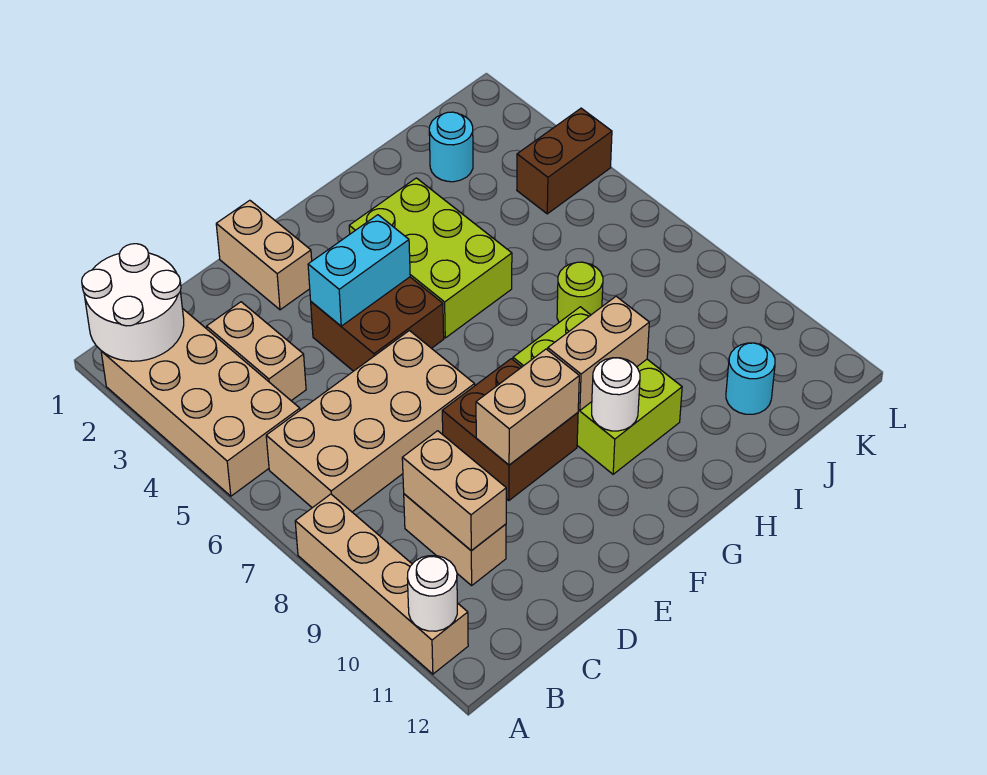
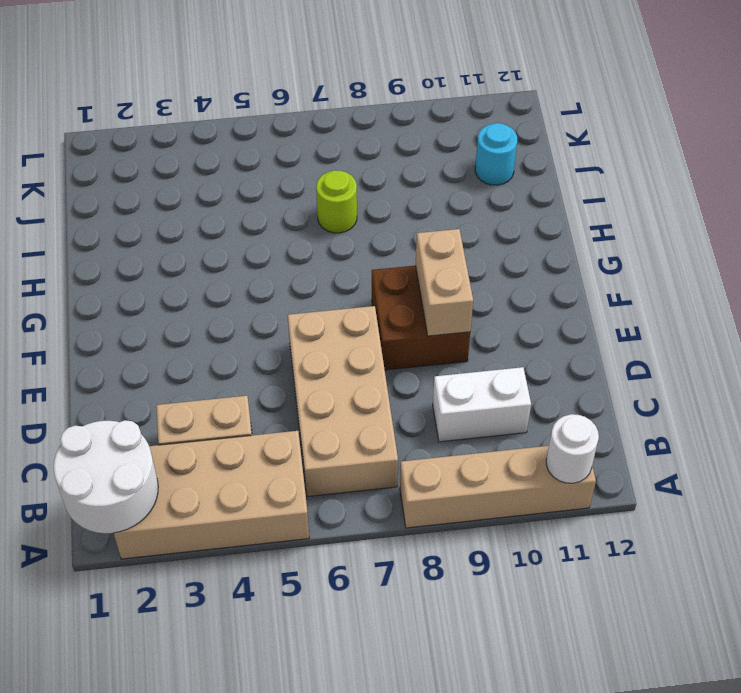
white 1x2 brick [433,367,531,442] -> tan 1x2 brick [404,494,506,585]
none -> tan 1x2 brick [216,200,312,310]
none -> brown 2x2 brick [311,277,444,371]
none -> lime 2x3 brick [349,178,512,338]

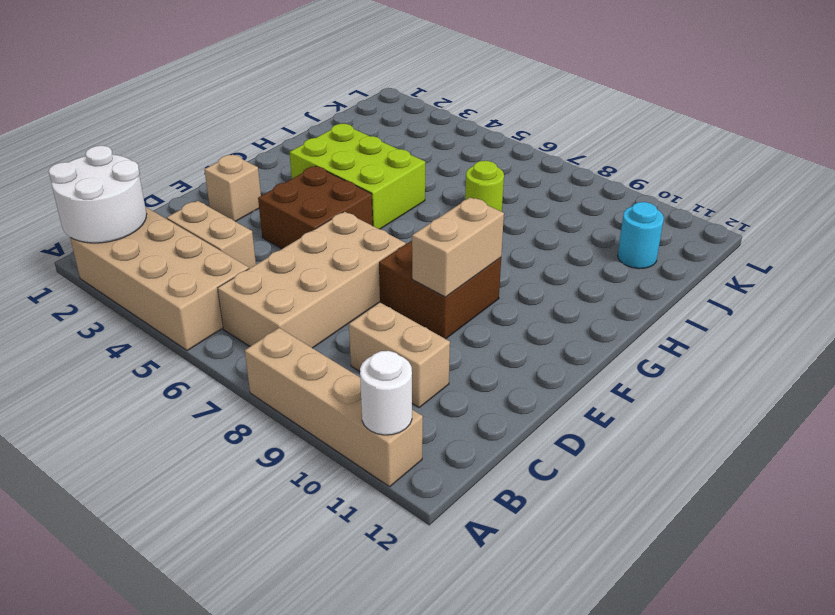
tan 1x1 brick [204,155,261,222] -> tan 1x2 brick [216,200,312,310]
none -> lime 2x3 brick [513,307,682,474]
none -> cyan 1x1 round brick [429,112,473,182]
none -> brown 1x2 brick [517,108,612,214]

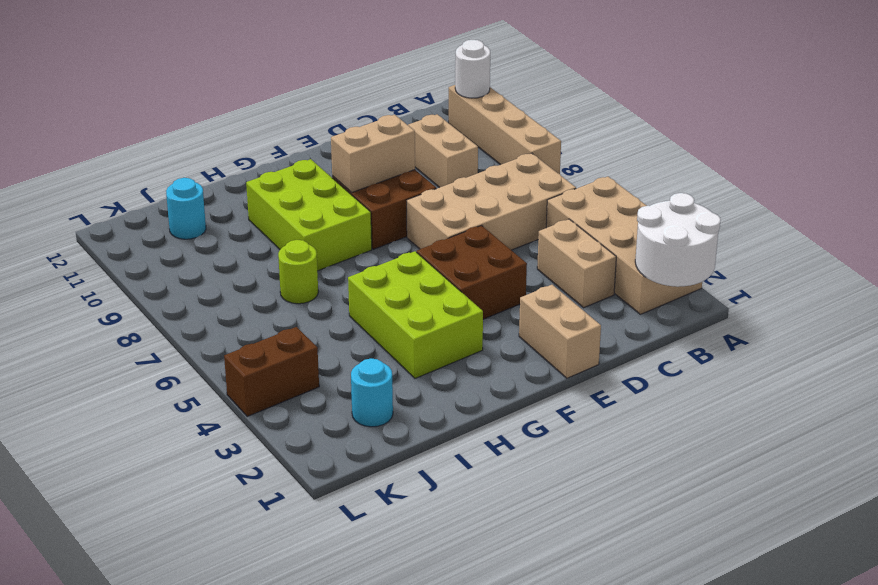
none -> tan 1x2 brick [402,431,506,551]
none -> cyan 1x2 brick [308,215,410,326]
none -> tan 1x2 brick [548,296,649,410]

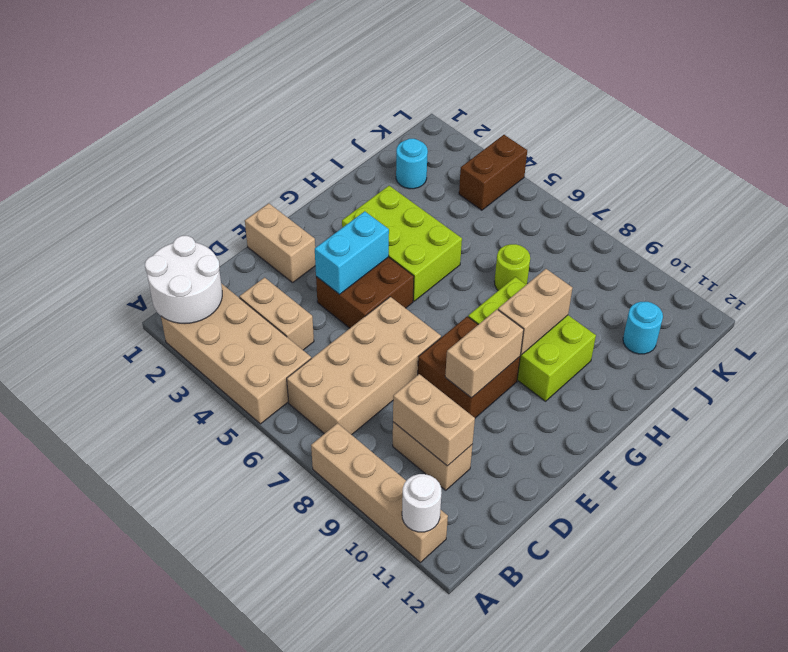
none -> white 1x1 round brick [592,358,640,431]

